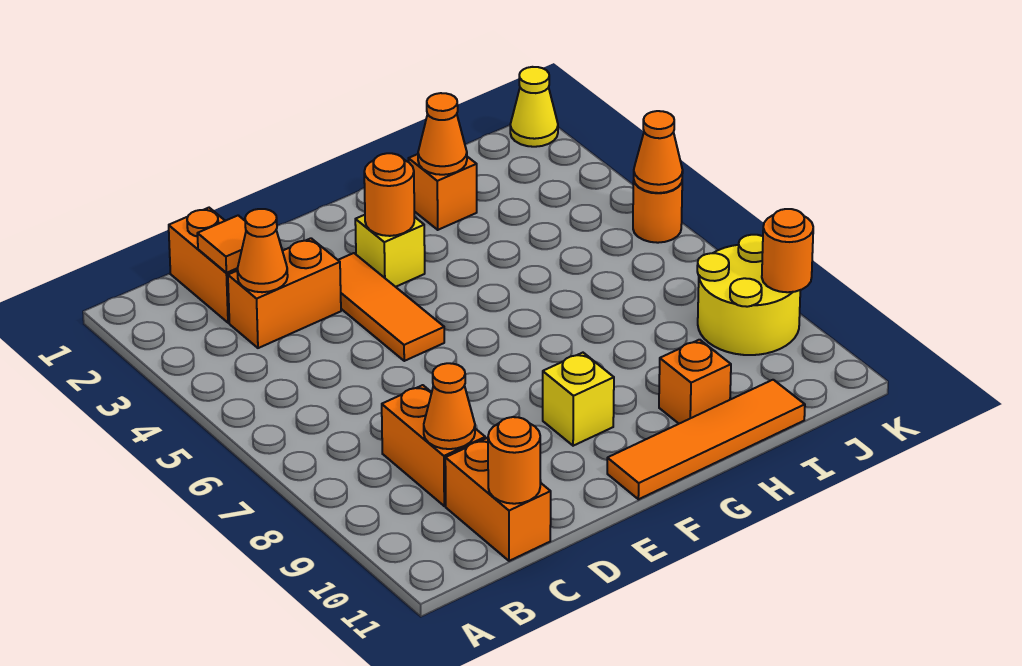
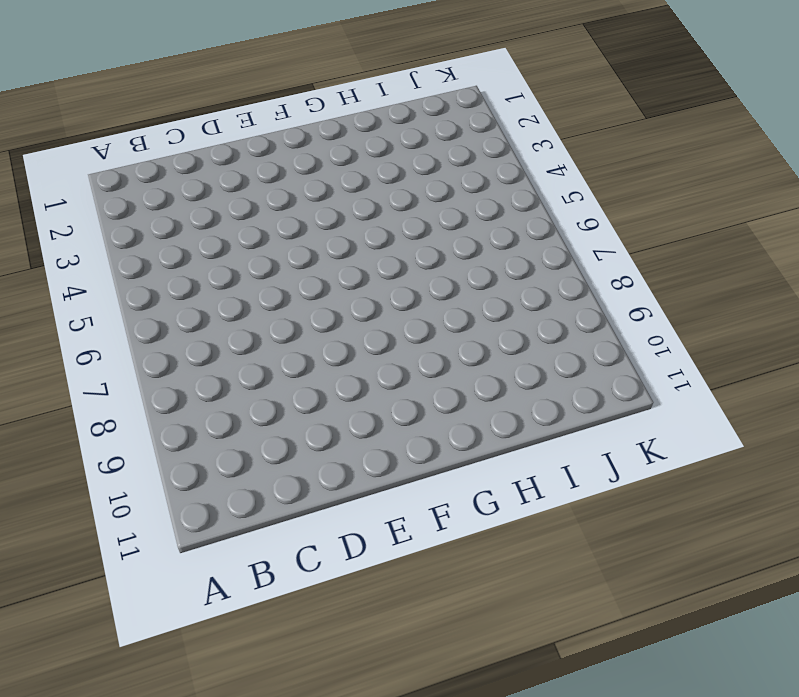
none -> orange 1x2 brick [169,208,237,323]
none -> orange 1x2 brick [228,238,341,348]
none -> orange 1x2 brick [382,385,485,506]

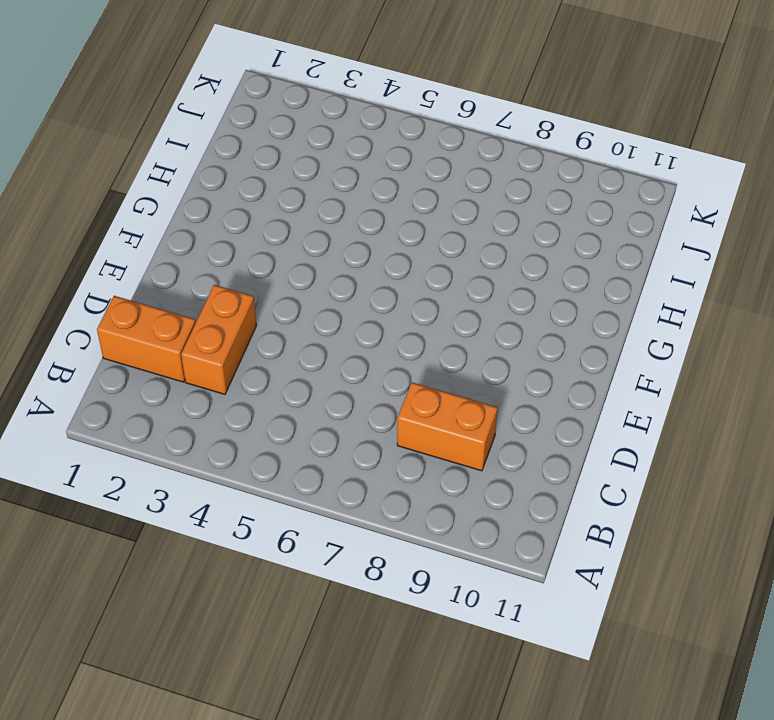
none -> orange 1x2 brick [445,438,551,561]
none -> orange 1x3 tile [338,253,444,361]
none -> yellow 1x1 brick [355,215,425,287]

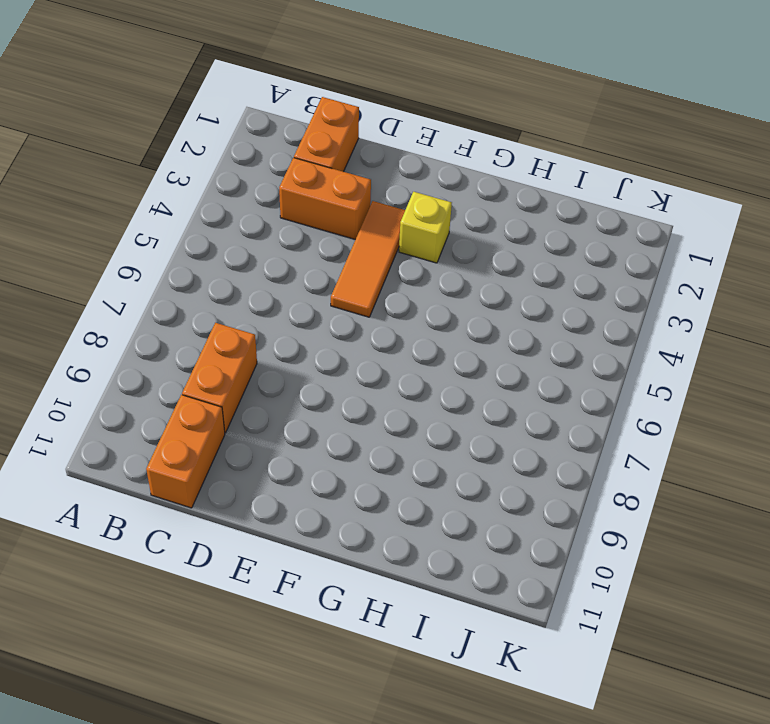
none -> yellow 1x1 brick [543,353,614,446]
none -> orange 1x4 tile [607,380,805,499]
none -> orange 1x1 brick [408,154,477,230]

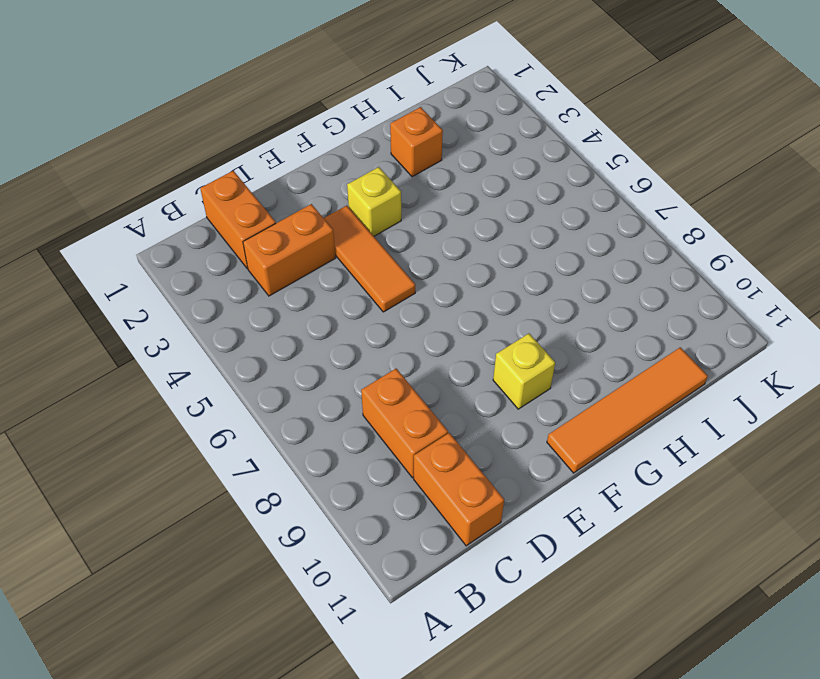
none -> orange 1x1 brick [659,340,731,424]
none -> yellow 2x2 round brick [697,235,800,355]
none -> yellow 1x1 cone [510,67,558,147]

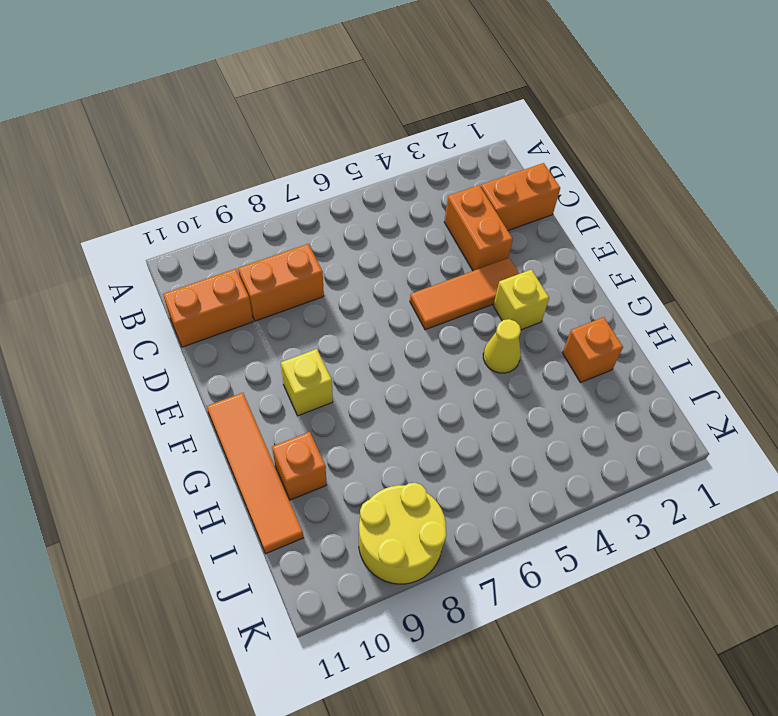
yellow 1x1 cone [483,319,521,373] -> yellow 1x1 cone moved to [510,67,558,147]
none -> orange 1x1 round brick [633,181,682,243]
none -> orange 1x1 tile [197,215,246,273]
none -> orange 1x1 cone [237,209,288,292]

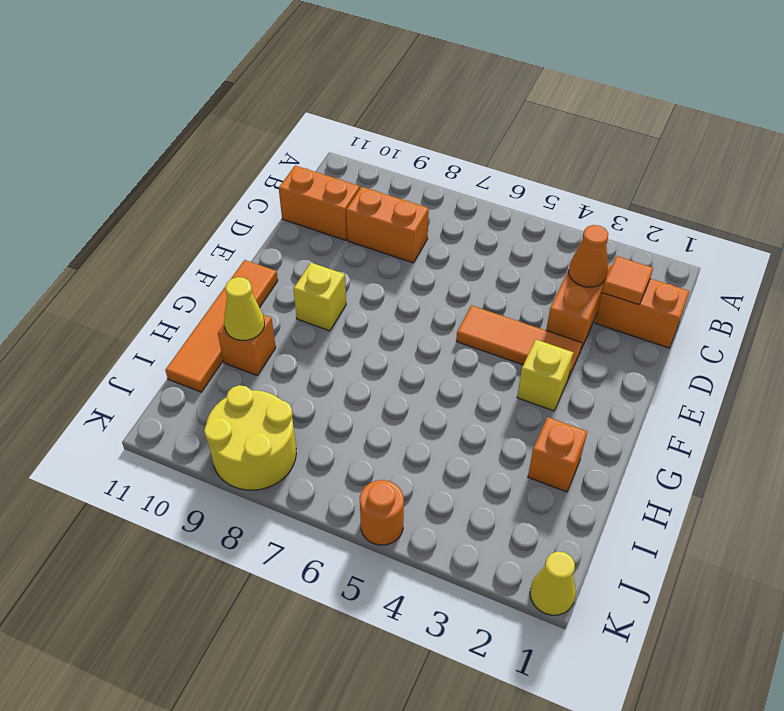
yellow 1x1 cone [224,277,264,340] -> none
none -> orange 1x1 cone [424,363,475,449]
none -> orange 1x1 round brick [488,417,540,504]
none -> orange 1x1 round brick [364,153,414,236]

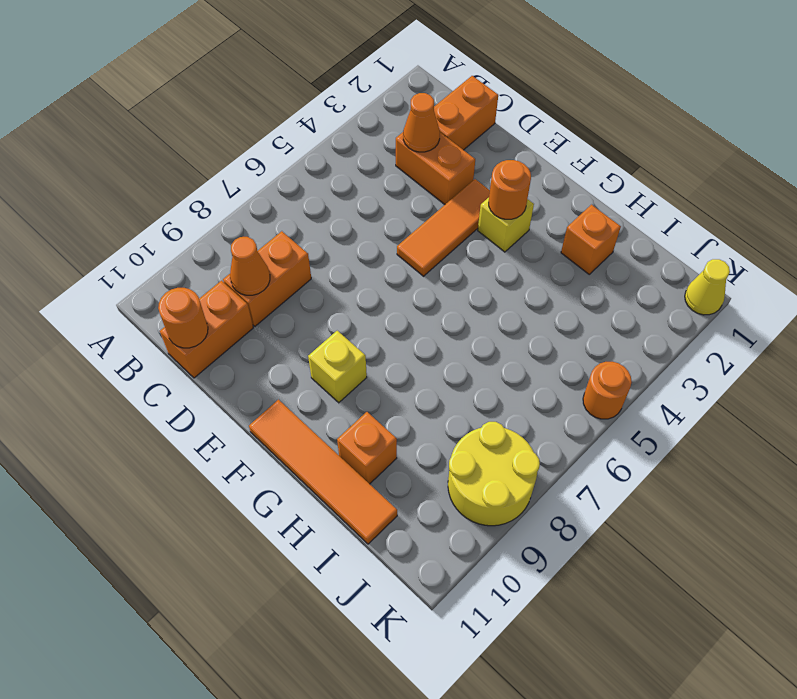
none -> orange 1x1 tile [197,215,246,273]
none -> orange 1x1 cone [418,93,467,175]
none -> orange 1x1 cone [634,111,683,193]

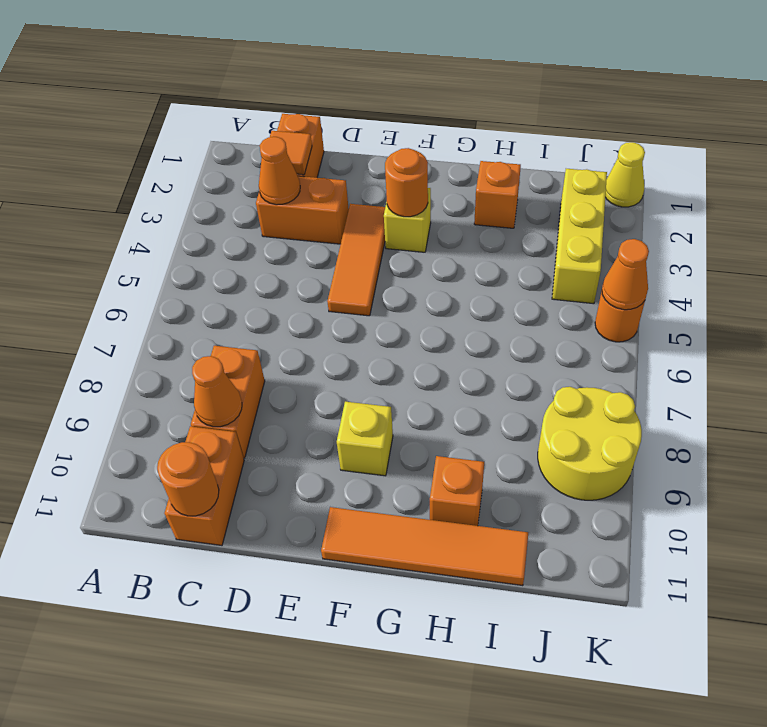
yellow 1x3 brick [552,169,607,304] -> none
none -> orange 1x1 cone [418,93,467,175]
none -> orange 1x1 round brick [762,209,813,292]

